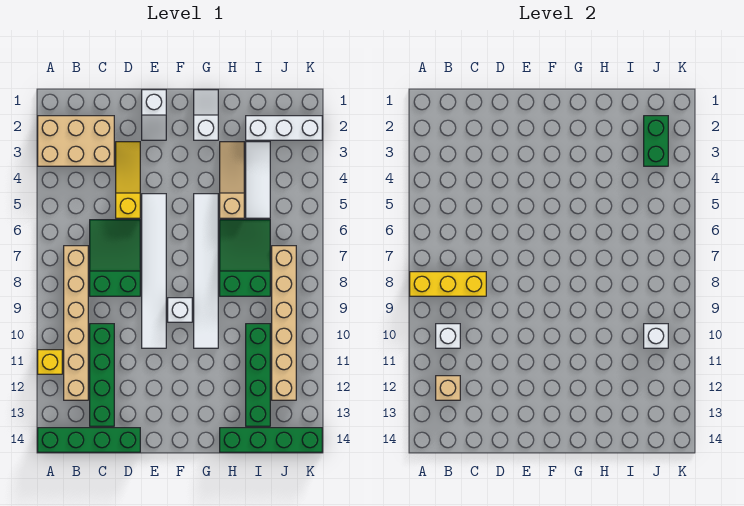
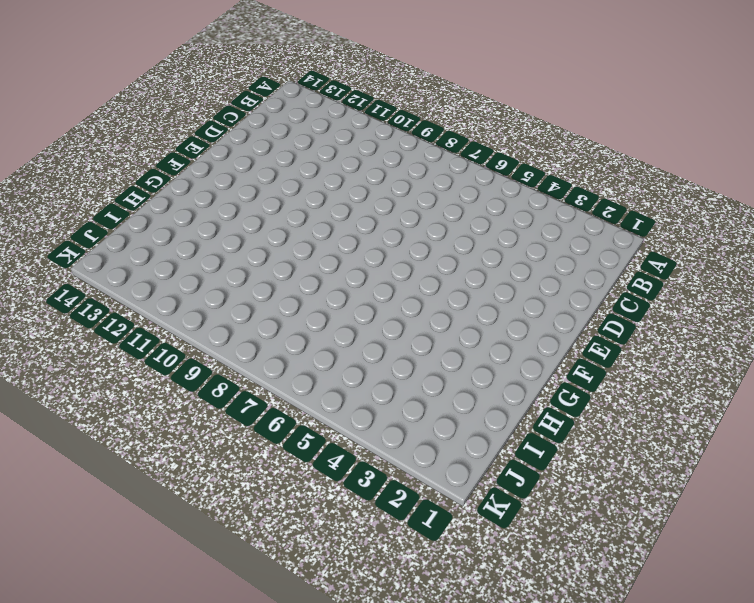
none -> tan 2x3 brick [38,116,114,166]
none -> yellow 1x1 brick [38,350,62,374]
none -> green 1x4 brick [38,428,140,452]

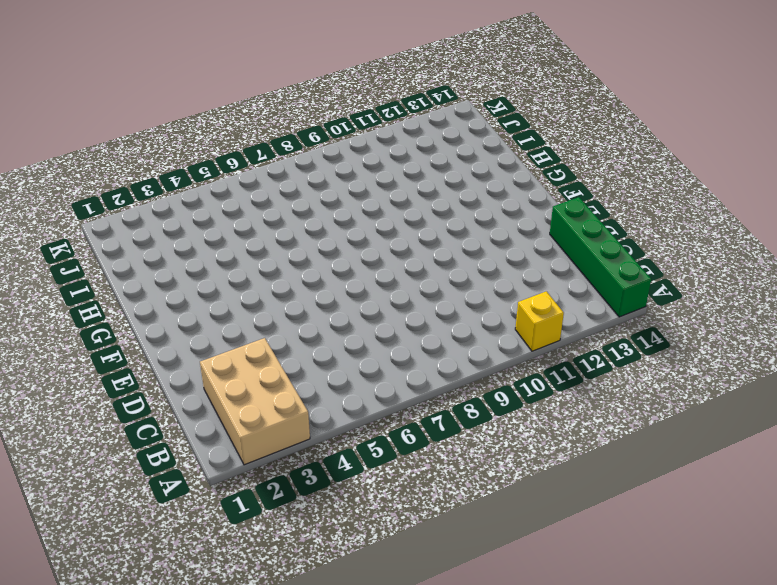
none -> tan 1x6 brick [64,246,88,400]
none -> green 2x3 slope [90,220,140,296]
none -> green 1x4 brick [90,324,114,426]

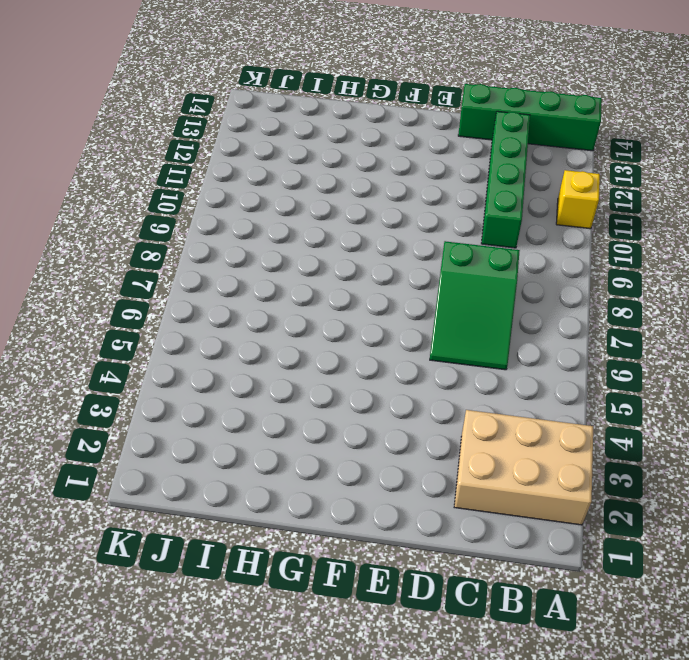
none -> tan 1x6 brick [64,246,88,400]
none -> yellow 1x3 slope [116,142,140,218]
none -> white 1x2 slope [142,90,166,140]

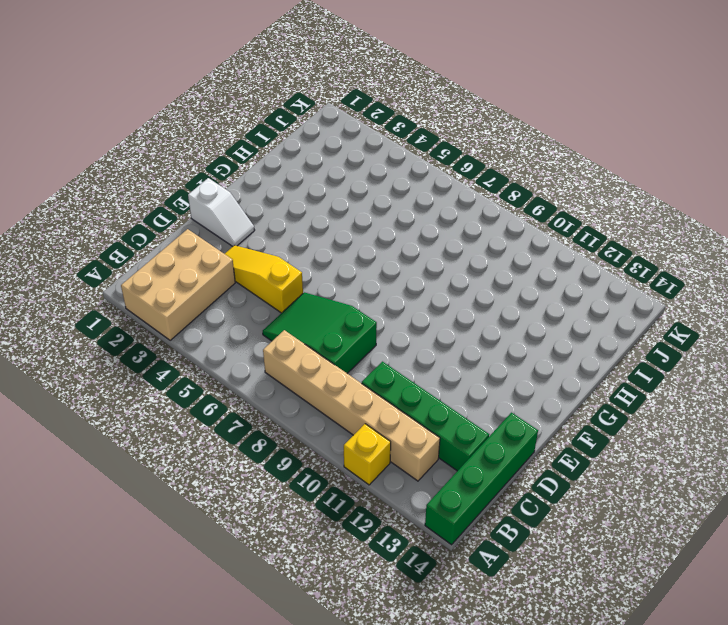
none -> white 1x6 tile [142,194,166,348]
none -> white 1x1 brick [168,298,192,322]
none -> white 1x2 slope [194,90,218,140]

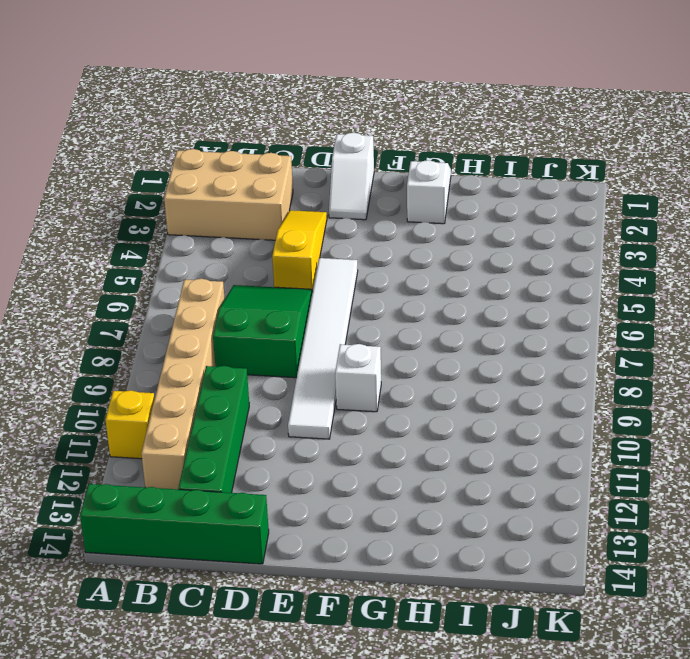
none -> white 1x6 tile [194,194,218,348]
none -> tan 1x3 slope [220,142,244,218]
none -> green 2x3 slope [220,220,270,296]

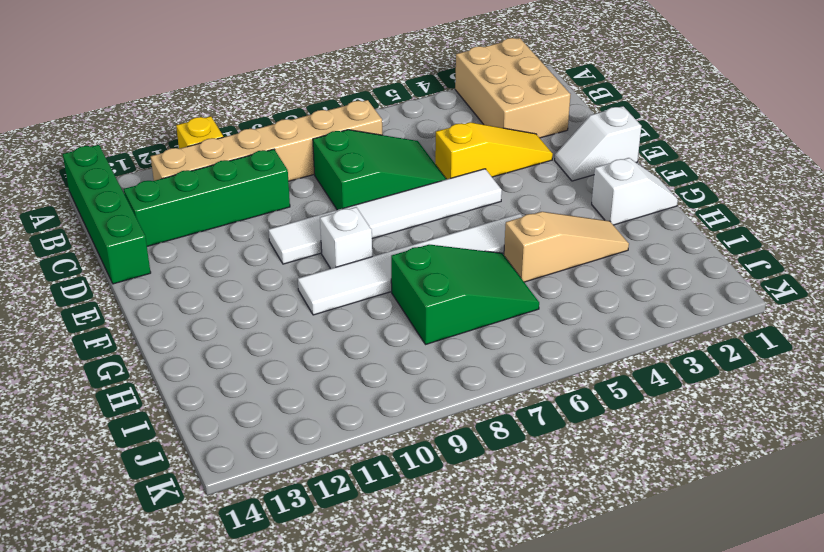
none -> green 1x4 brick [220,428,322,452]
none -> white 1x3 brick [246,116,322,140]
none -> white 1x3 tile [246,142,270,218]

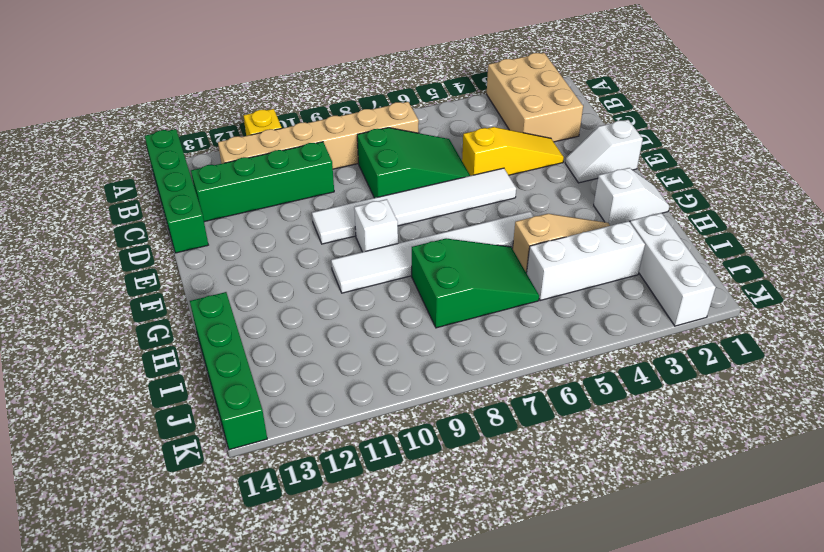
white 1x3 brick [527,221,645,300] -> white 1x3 tile [246,142,270,218]
none -> green 1x4 brick [246,324,270,426]
none -> tan 1x6 brick [272,246,296,400]
none -> yellow 1x3 brick [410,272,486,296]

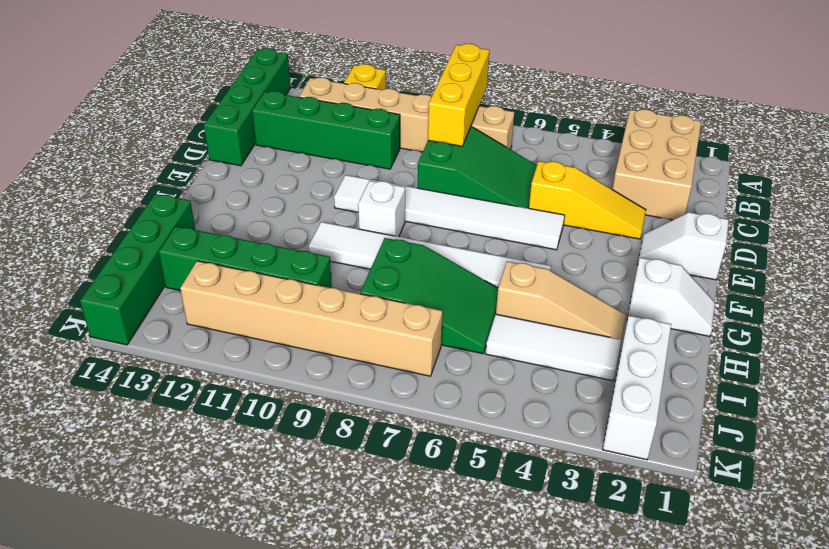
none -> white 1x1 brick [436,324,460,348]
none -> tan 1x1 brick [436,376,460,400]
none -> green 1x2 brick [644,116,668,166]

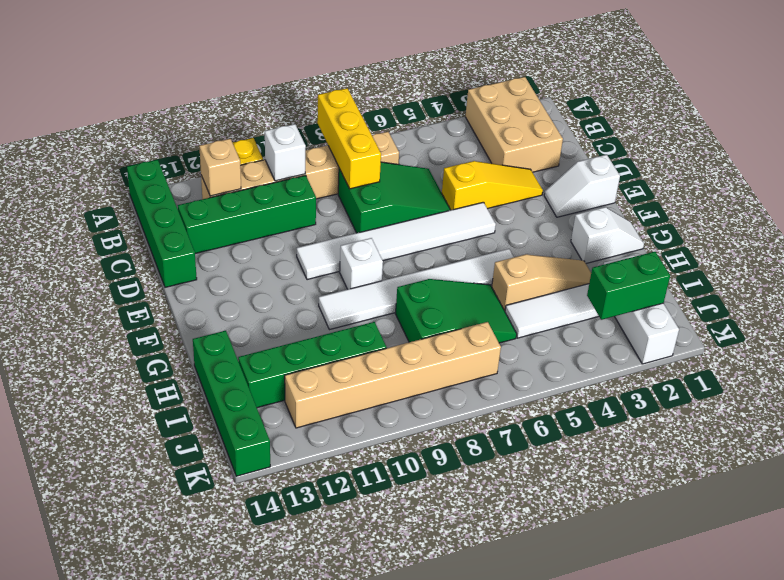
none -> white 1x1 brick [644,324,668,348]

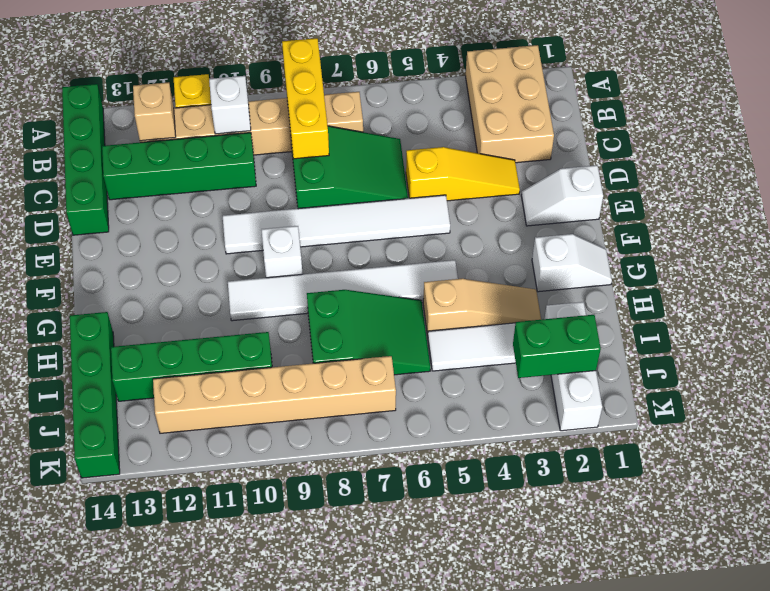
none -> white 1x1 brick [644,324,668,348]

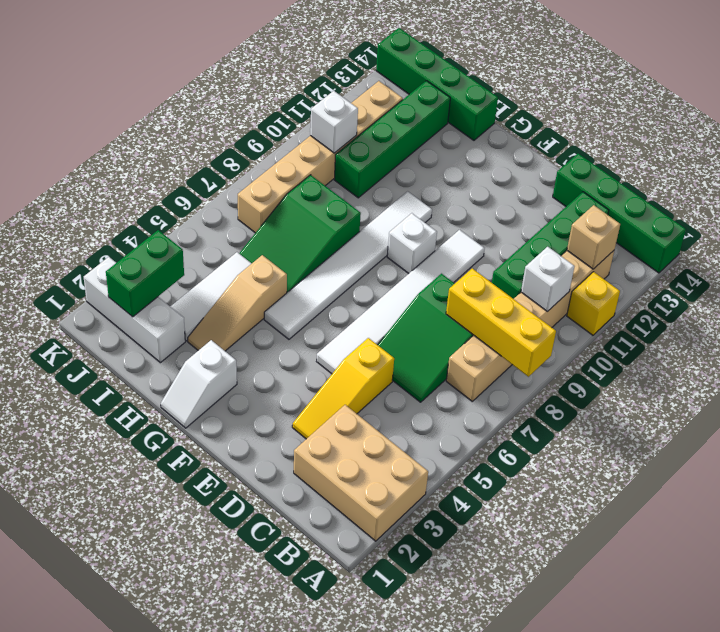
none -> white 1x2 slope [142,90,166,140]

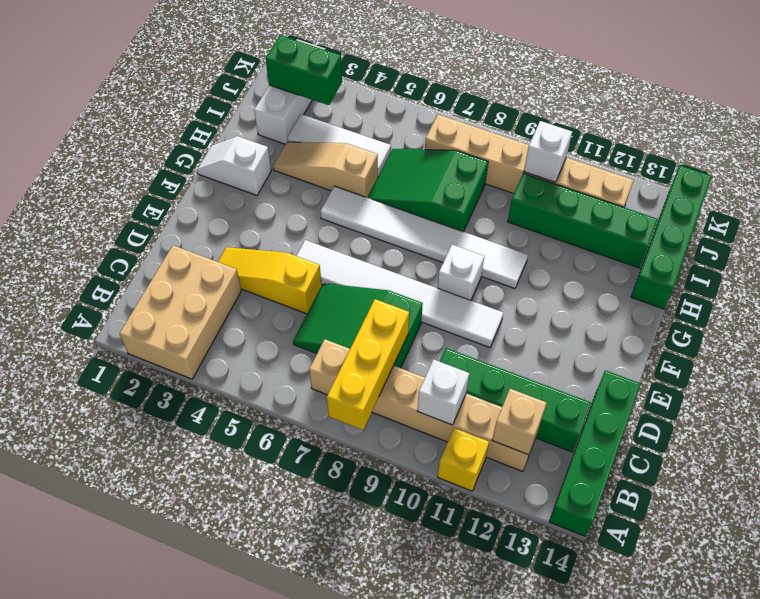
none -> white 1x2 slope [142,90,166,140]

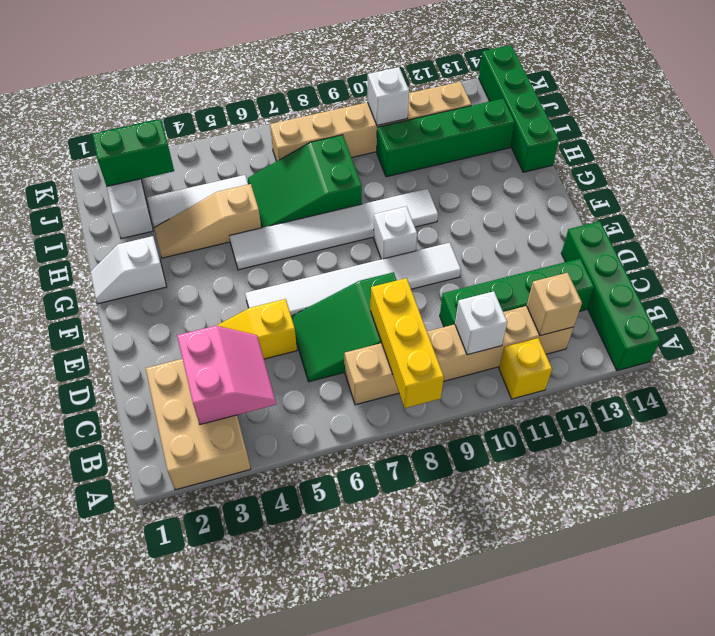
pink 2x2 slope [177,326,276,425] -> none
none -> white 1x2 slope [142,90,166,140]

